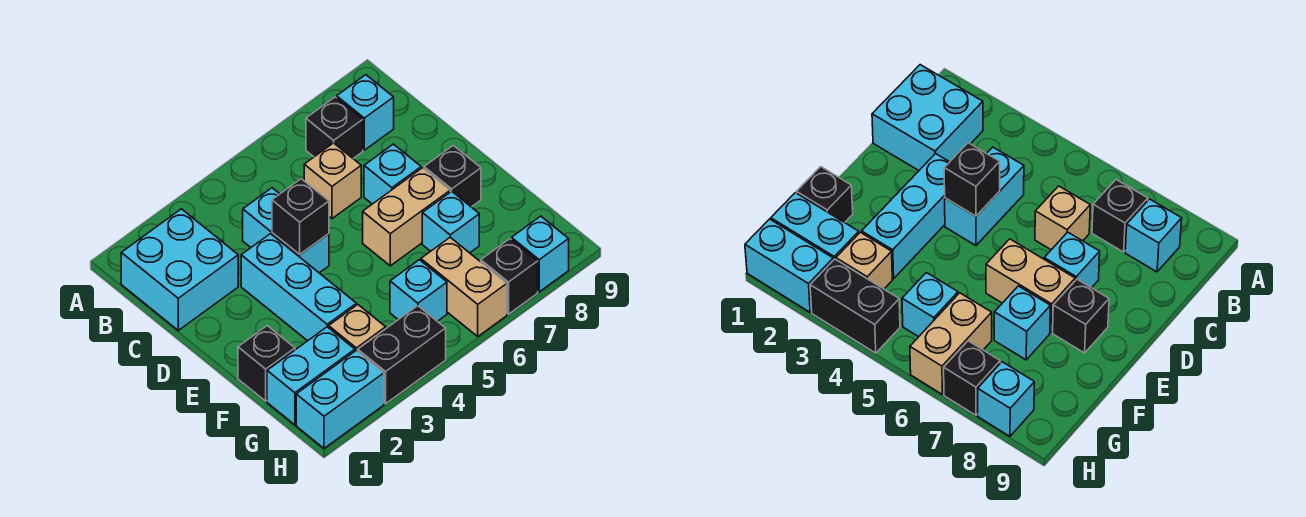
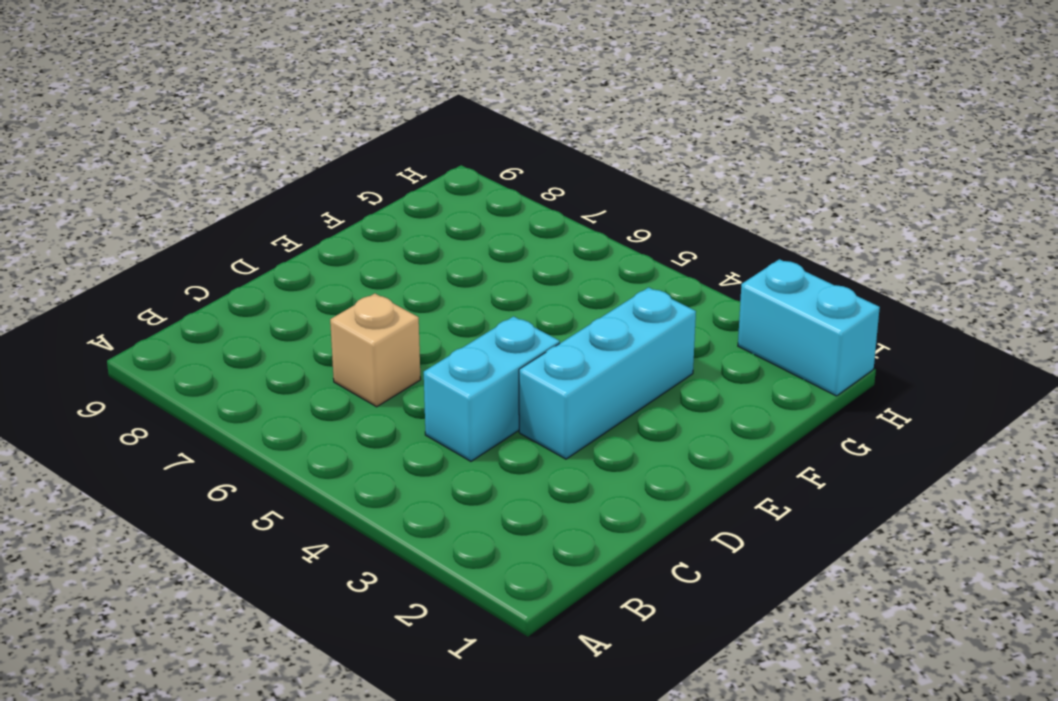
none -> cyan 2x2 brick [121,209,238,330]
none -> black 1x1 brick [306,97,363,158]
none -> cyan 1x1 brick [337,75,394,150]

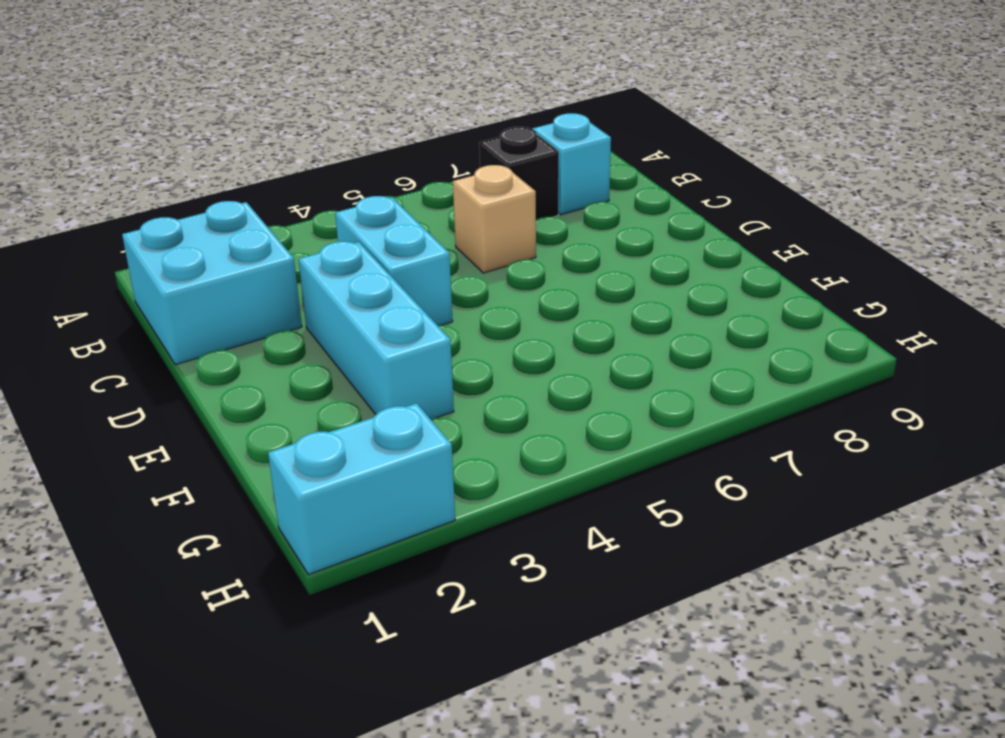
none -> cyan 1x1 brick [364,144,421,204]
none -> tan 1x2 brick [363,168,450,266]
none -> black 1x1 brick [424,145,481,207]

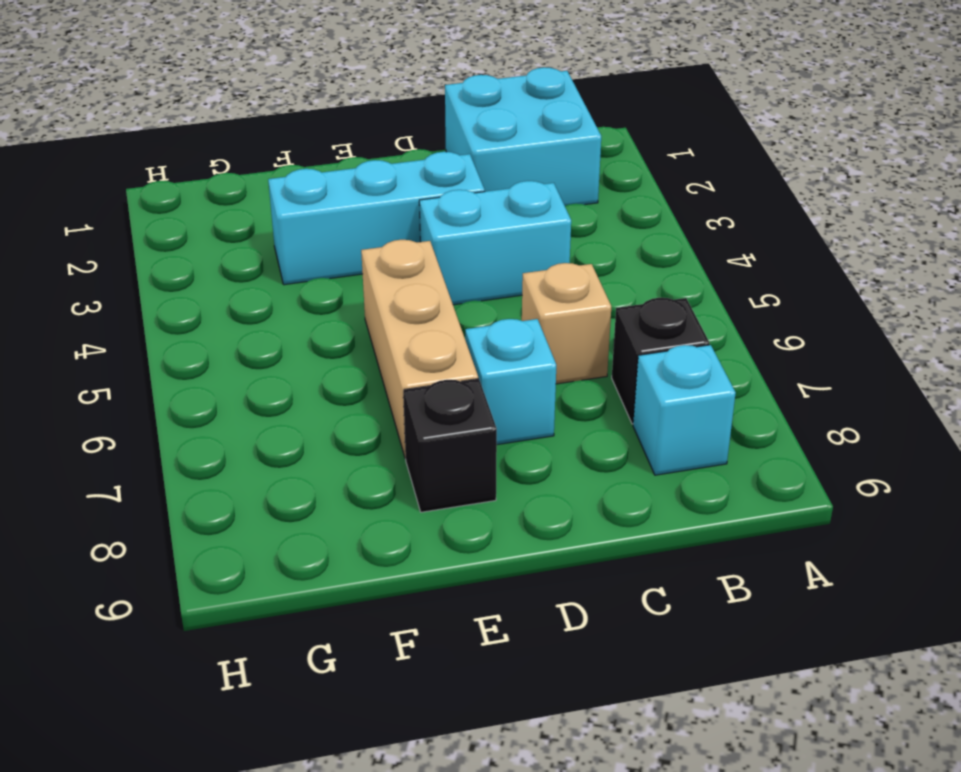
tan 1x3 brick [361,240,478,459] -> tan 1x2 brick [363,168,450,266]
none -> black 1x1 brick [238,326,295,401]
none -> cyan 1x1 brick [422,191,479,253]
none -> cyan 1x2 brick [267,327,355,425]

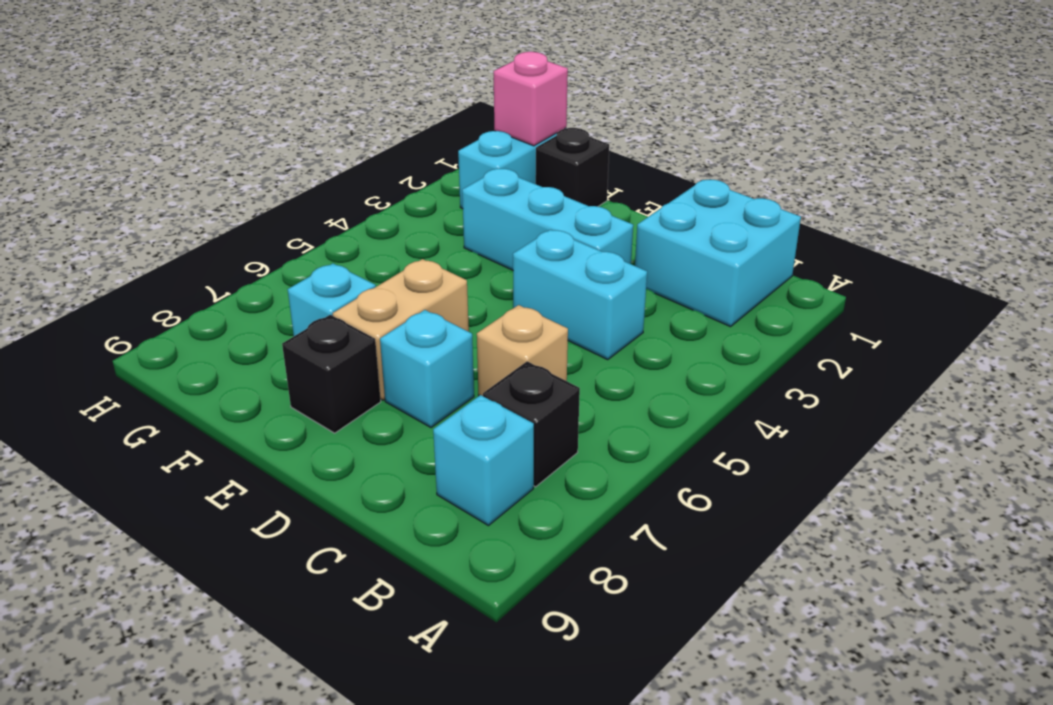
pink 1x1 brick [494,52,568,146] -> none
none -> tan 1x1 brick [329,305,386,351]
none -> cyan 1x1 brick [390,260,447,321]
none -> tan 1x2 brick [421,238,507,336]

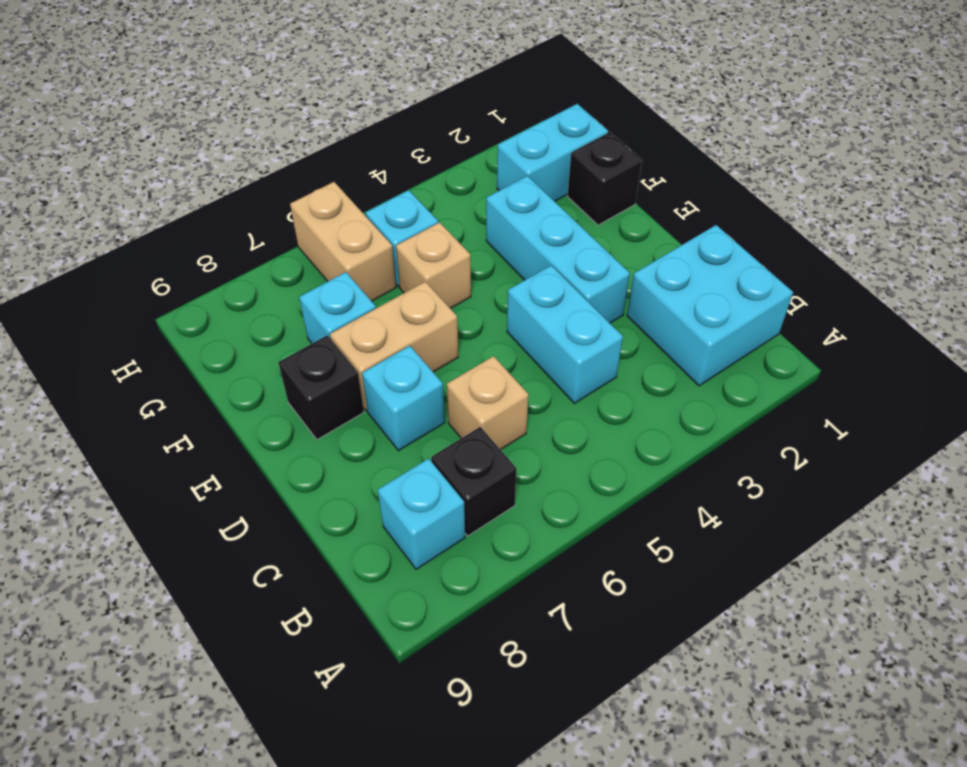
tan 1x1 brick [396,222,471,308] -> tan 1x1 brick moved to [329,305,386,351]
none -> cyan 1x2 brick [296,350,384,448]
none -> black 1x2 brick [358,306,446,404]
none -> black 1x1 brick [481,239,538,314]

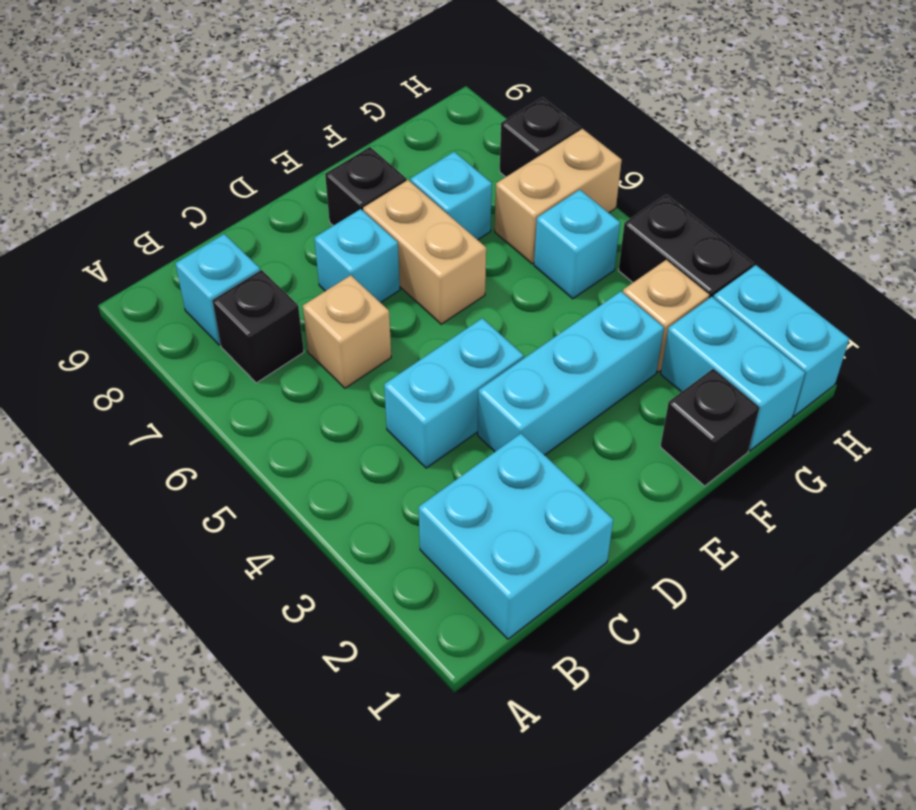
none -> cyan 1x1 brick [512,216,569,292]
none -> black 1x1 brick [272,179,329,254]

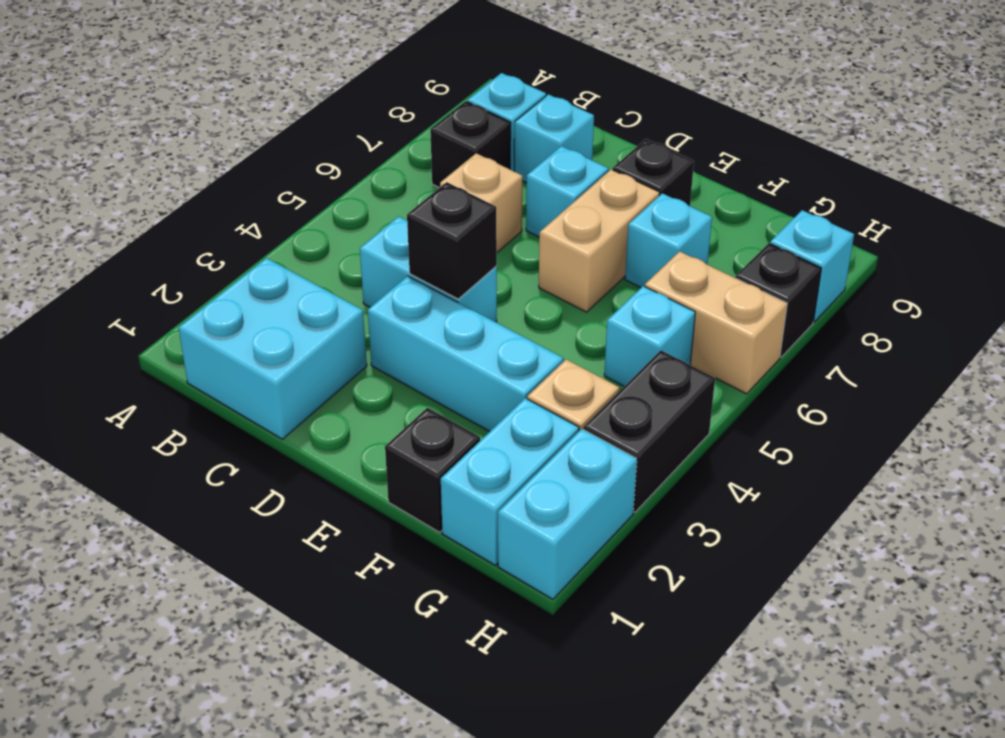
cyan 1x1 brick [514,94,594,183] -> none

